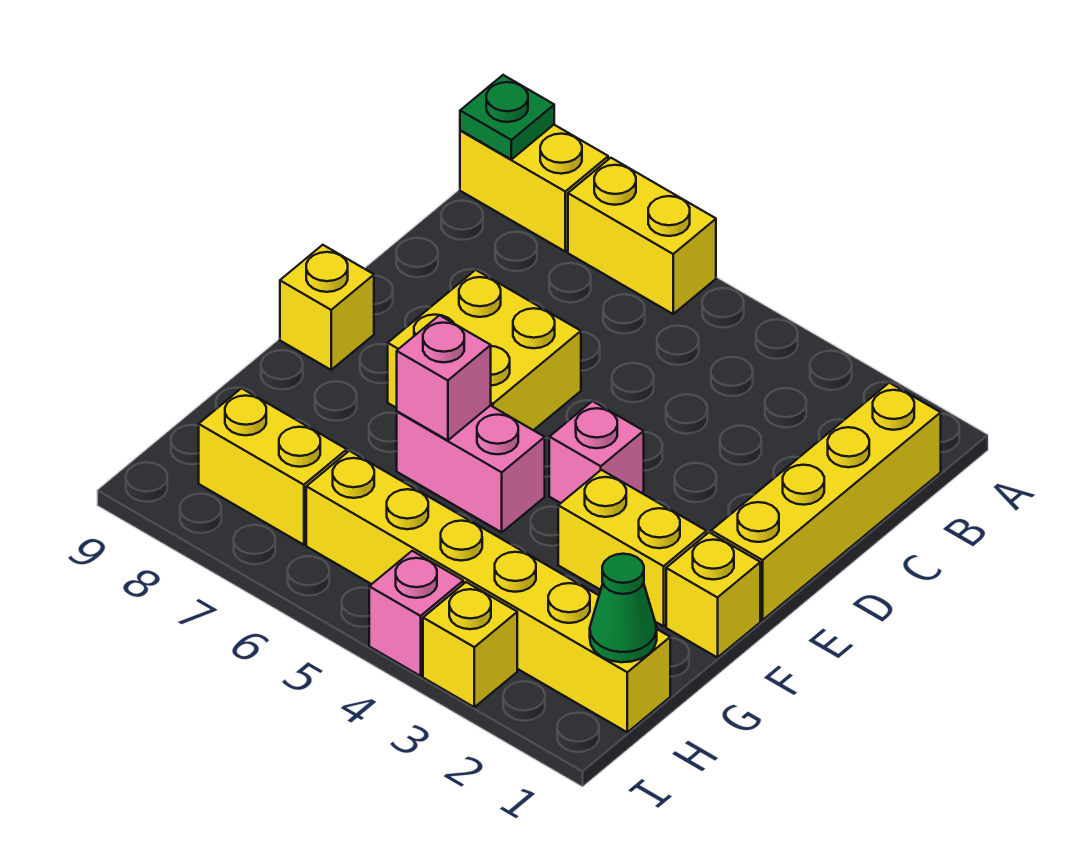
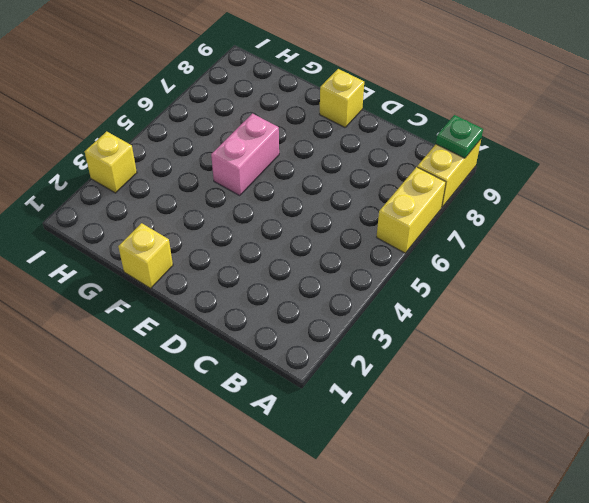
none -> yellow 1x4 brick [711,383,941,620]
none -> yellow 2x2 brick [388,270,581,430]
none -> pink 1x1 brick [549,401,644,503]

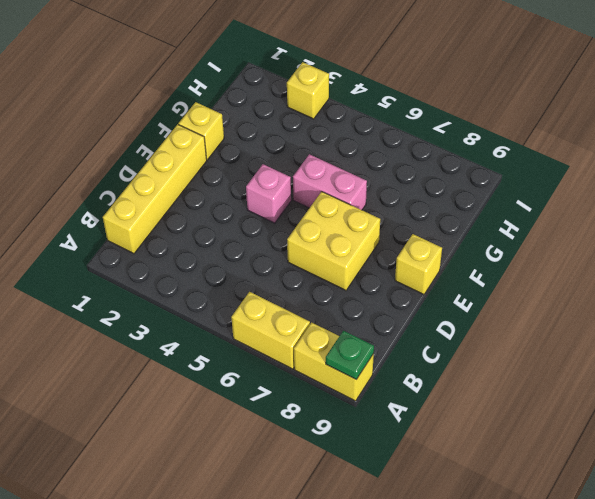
none -> yellow 1x2 brick [558,470,706,626]
none -> yellow 1x6 brick [306,451,670,732]
none -> yellow 1x2 brick [199,388,347,545]

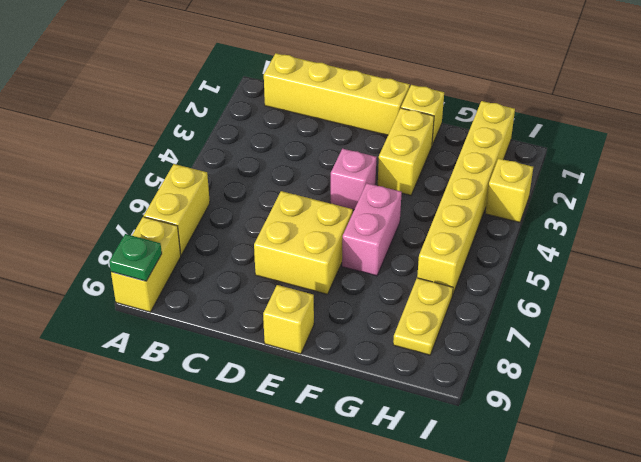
yellow 1x2 plate [393,278,453,355] -> yellow 1x2 brick [199,388,347,545]
none -> pink 1x1 brick [369,551,463,676]
none -> pink 1x1 brick [397,315,491,440]
none -> green 1x1 cone [590,554,657,662]

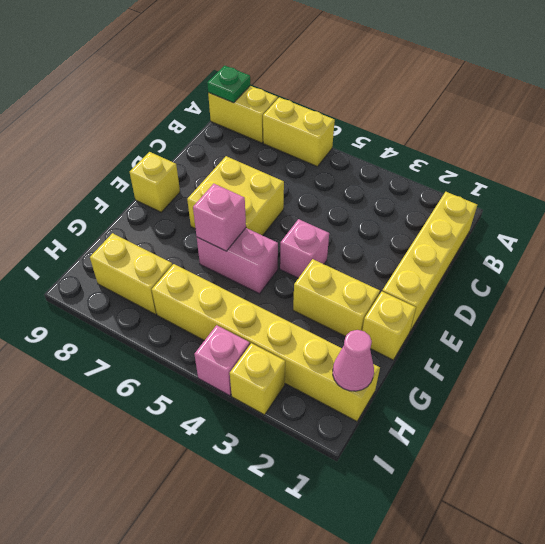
pink 1x1 cone [333,330,374,391] -> green 1x1 cone [590,554,657,662]

